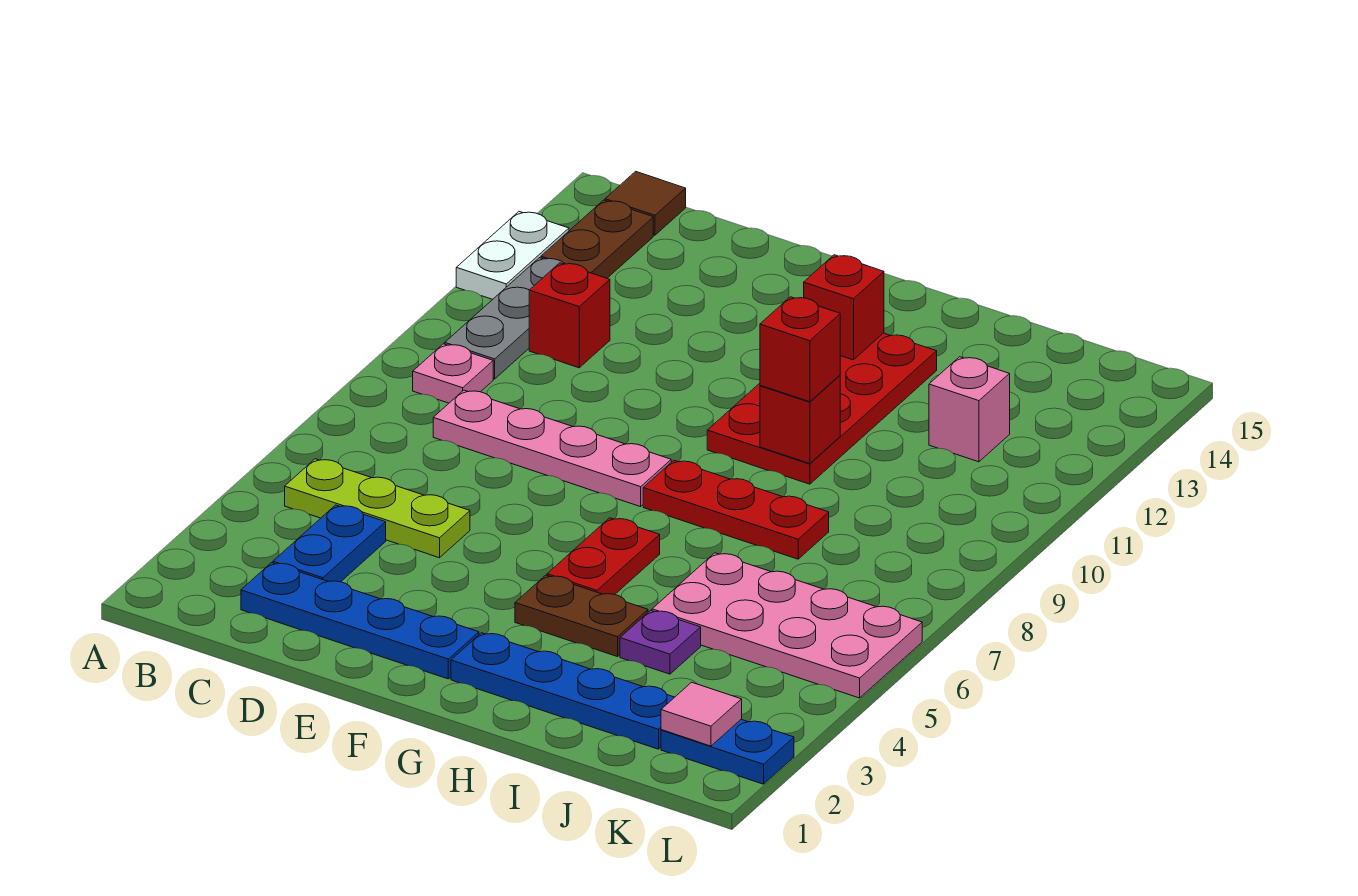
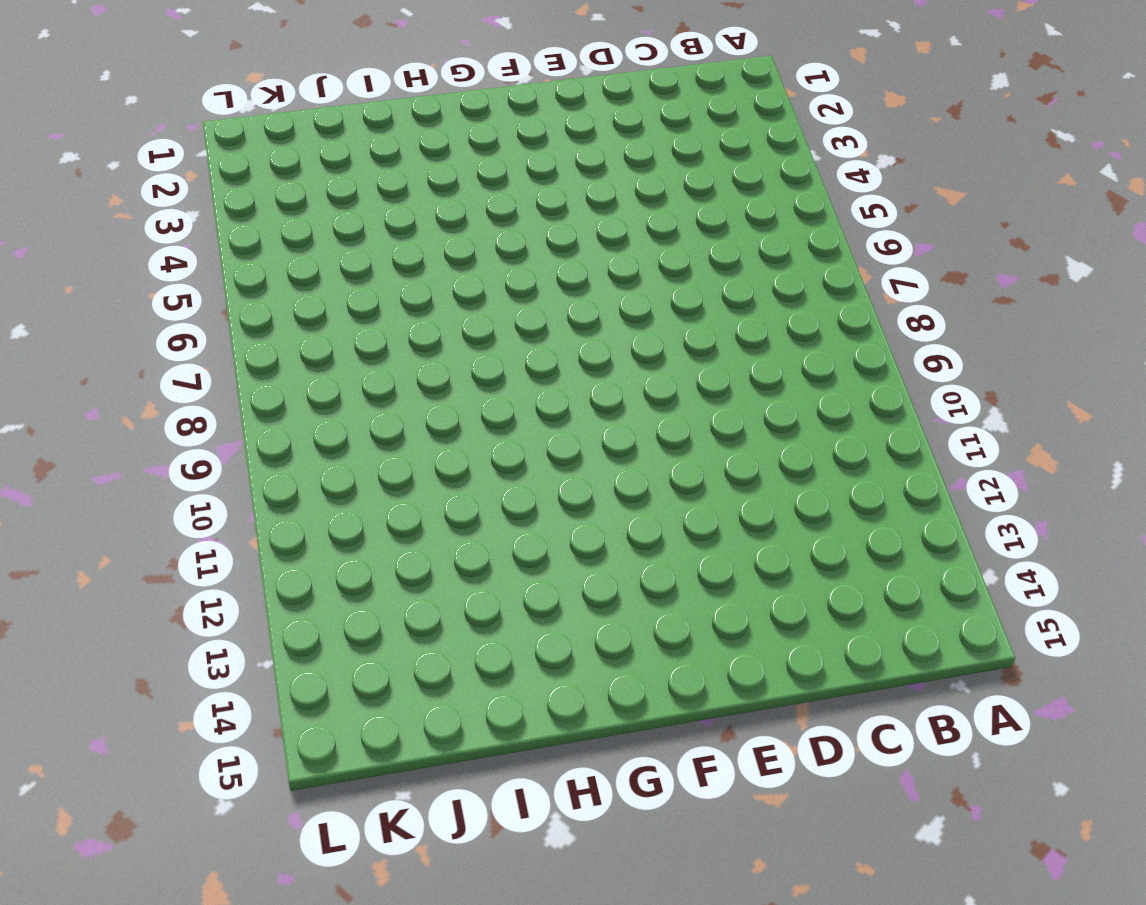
none -> white 1x2 plate [456,212,569,299]
none -> lime 1x3 plate [285,459,470,558]
none -> pink 1x1 plate [413,344,493,403]

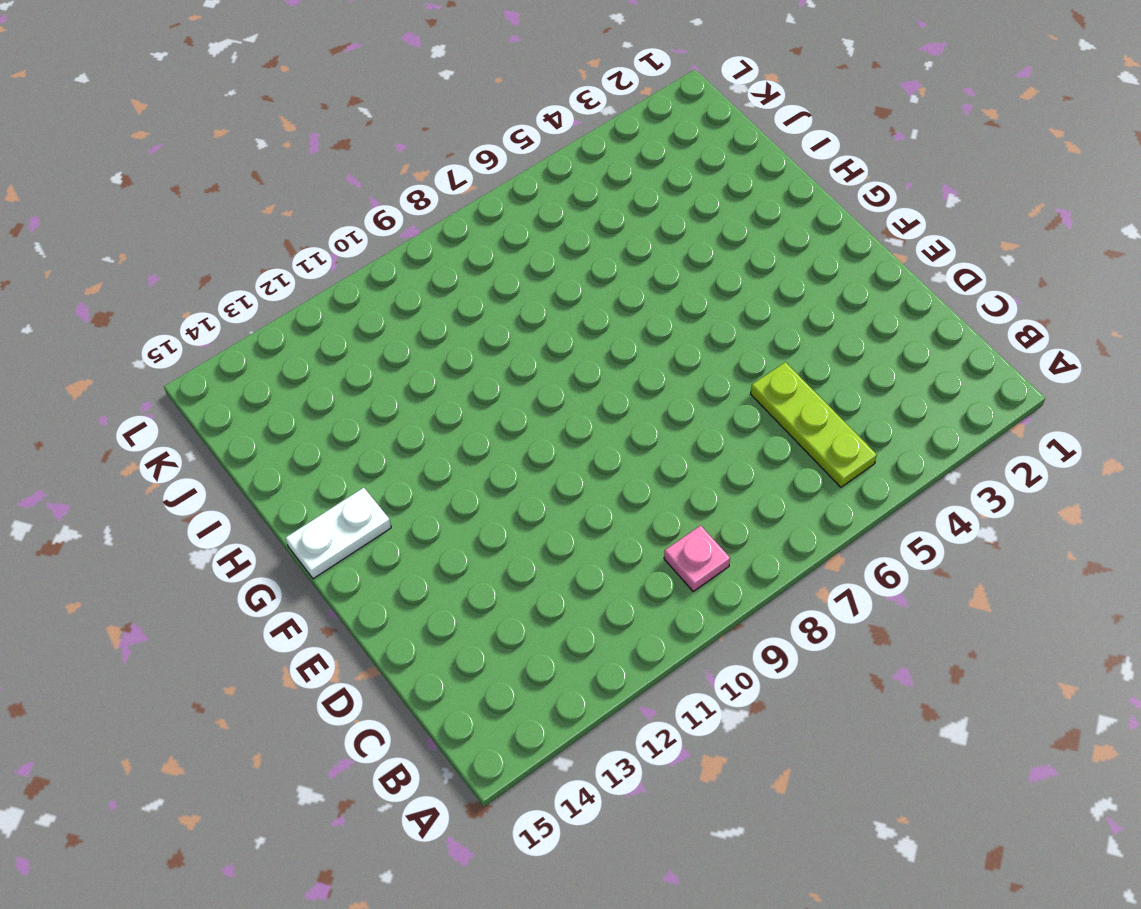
white 1x2 plate [285,488,391,579] -> white 1x2 plate moved to [456,212,569,299]
none -> grey 1x3 plate [445,258,565,379]
none -> brown 1x2 plate [541,200,653,278]
none -> brown 1x1 tile [605,171,686,235]

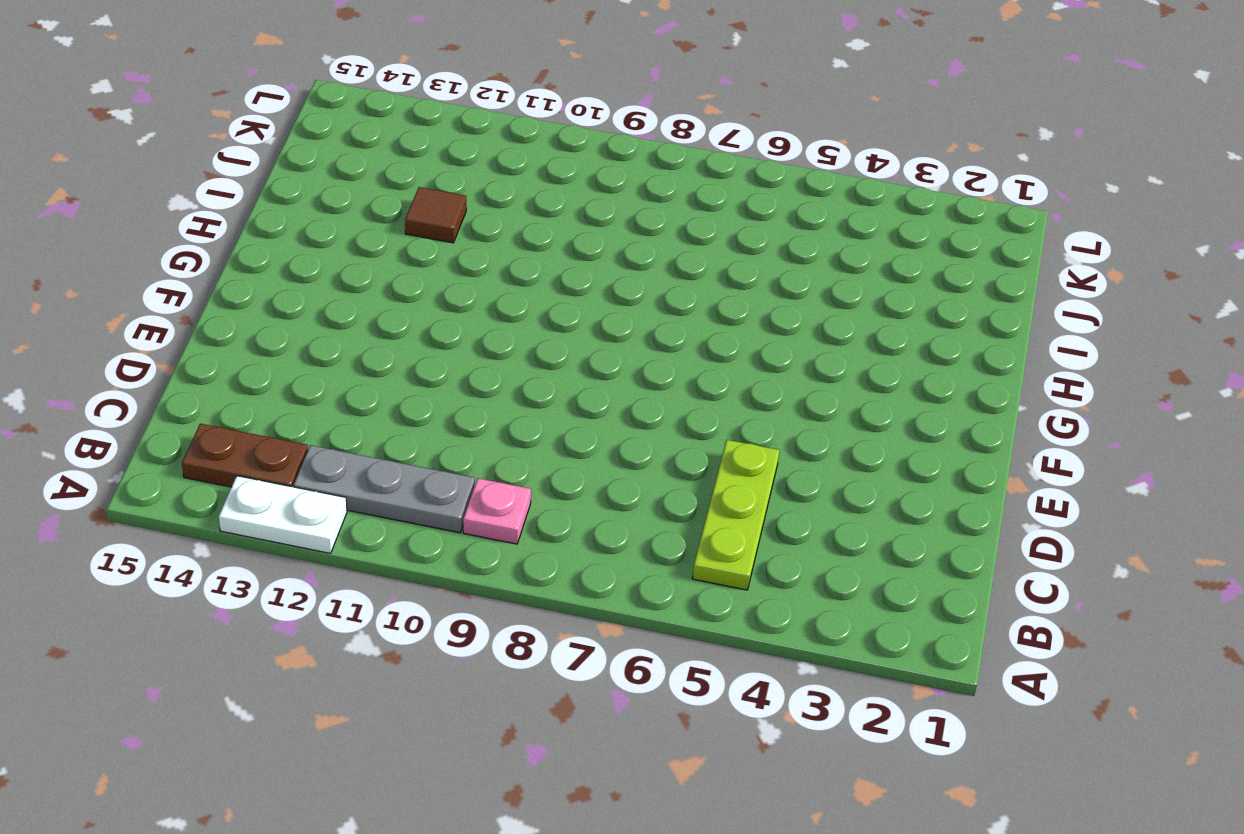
brown 1x1 tile [405,187,466,243] -> brown 1x1 tile moved to [605,171,686,235]
none -> blue 1x4 plate [241,563,479,679]
none -> blue 1x2 plate [273,505,386,582]
none -> pink 1x4 plate [433,390,671,507]

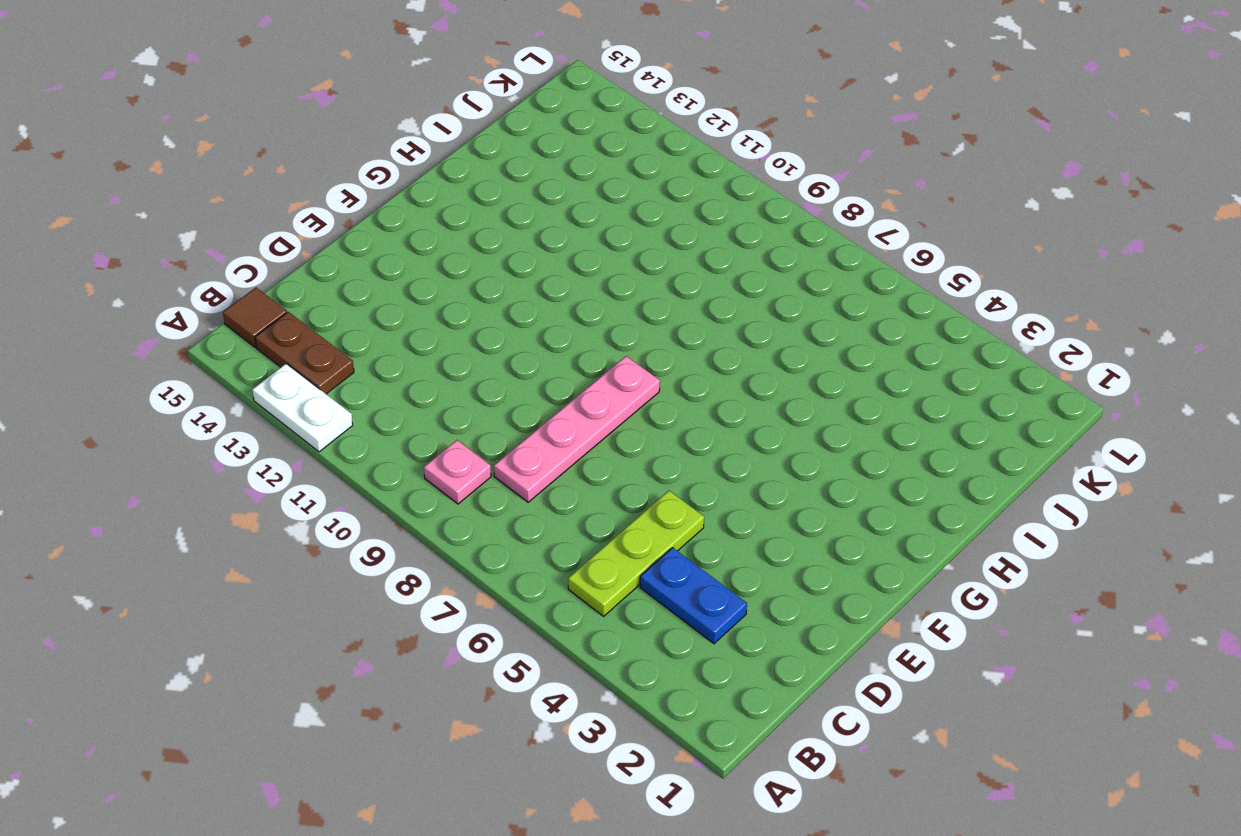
none -> grey 1x3 plate [445,258,565,379]
none -> blue 1x4 plate [241,563,479,679]
none -> red 1x1 brick [529,263,610,368]

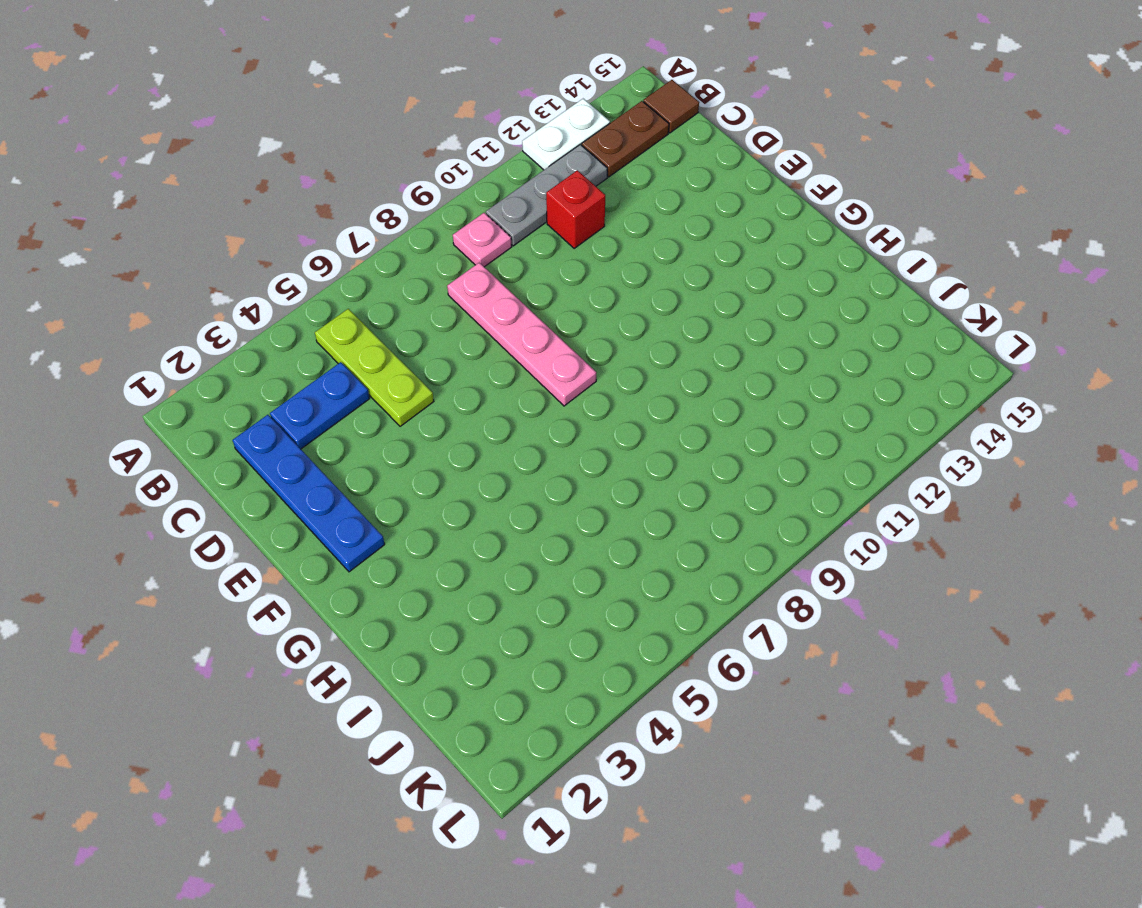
none -> blue 1x4 plate [451,633,674,749]
none -> brown 1x2 plate [515,575,648,657]
none -> red 1x2 plate [547,518,660,594]

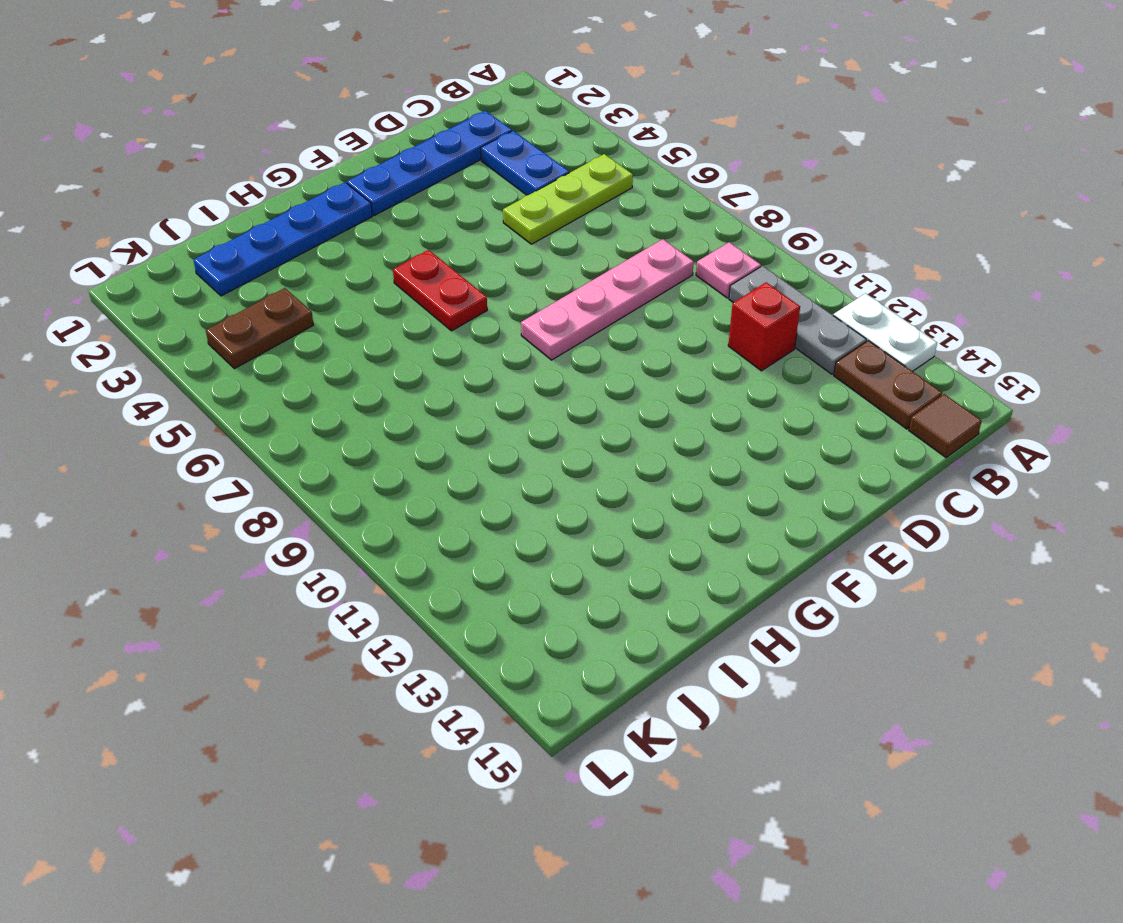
brown 1x2 plate [206,288,313,369] -> brown 1x2 plate moved to [515,575,648,657]
none -> red 1x3 plate [643,460,829,559]
none -> red 2x4 plate [707,333,937,484]
none -> purple 1x1 plate [620,610,701,674]

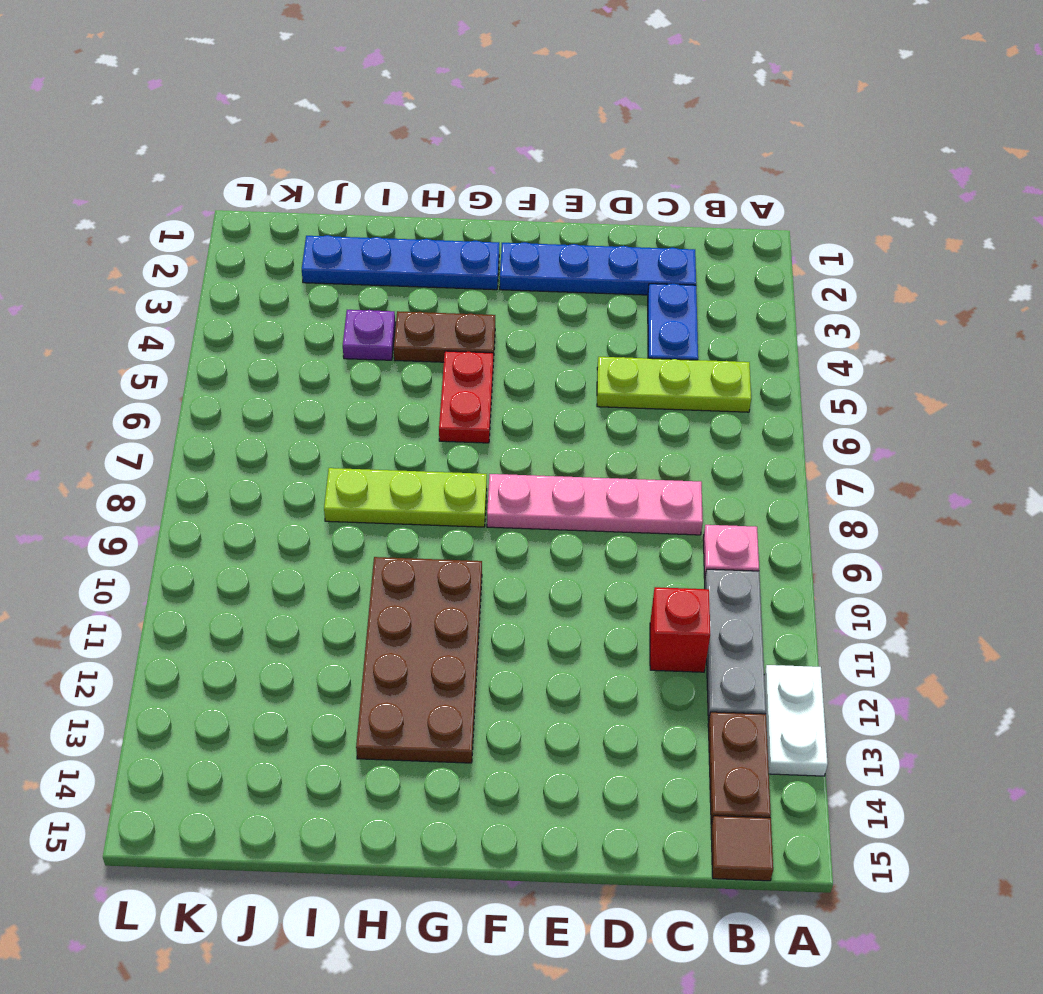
lime 1x3 plate [324,468,487,527] -> red 1x3 plate [643,460,829,559]
brown 2x4 plate [356,557,482,763] -> red 2x4 plate [707,333,937,484]
none -> pink 2x4 plate [652,553,922,698]
none -> pink 1x1 brick [929,357,1010,462]
none -> blue 1x2 plate [661,719,794,784]

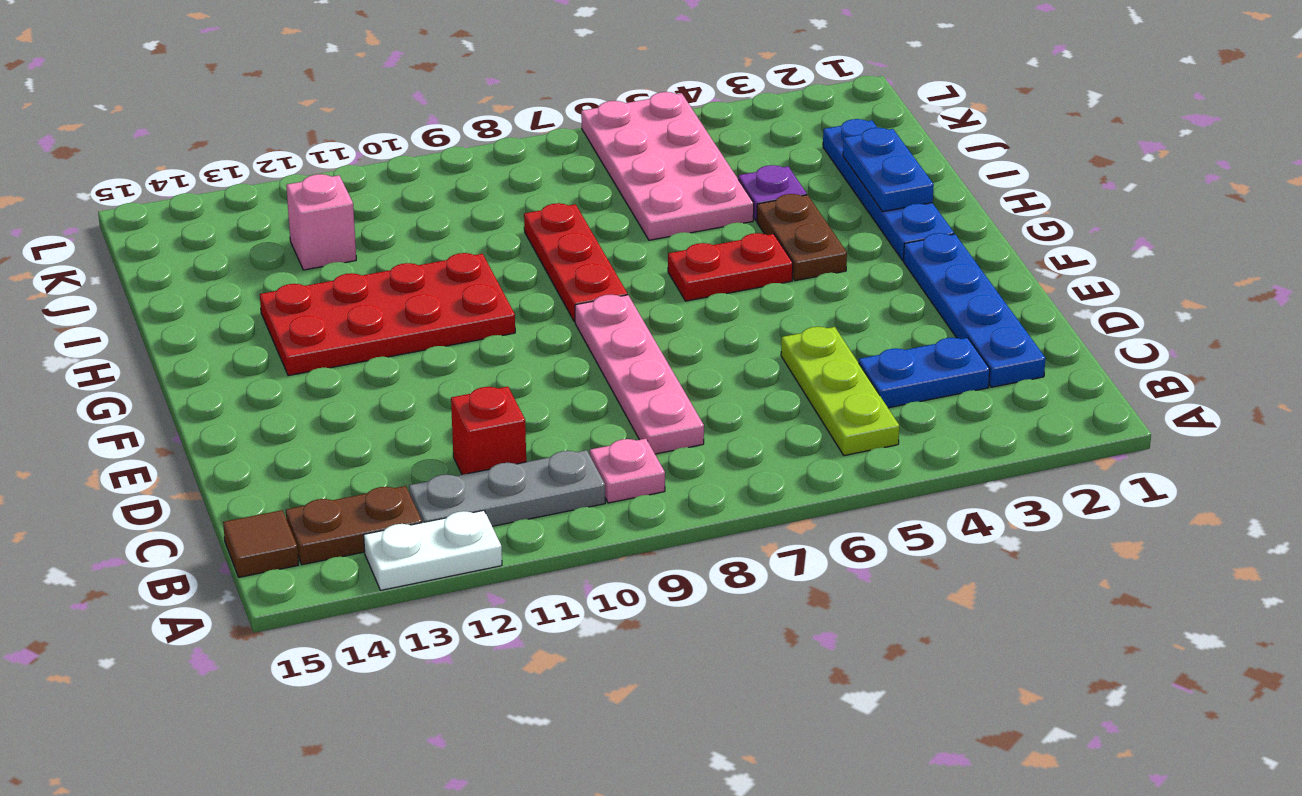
blue 1x2 plate [843,128,934,212] -> blue 1x2 plate moved to [661,719,794,784]
none -> red 1x1 brick [804,255,884,360]
none -> red 1x1 brick [760,375,840,464]
none -> pink 1x1 tile [661,682,742,746]

